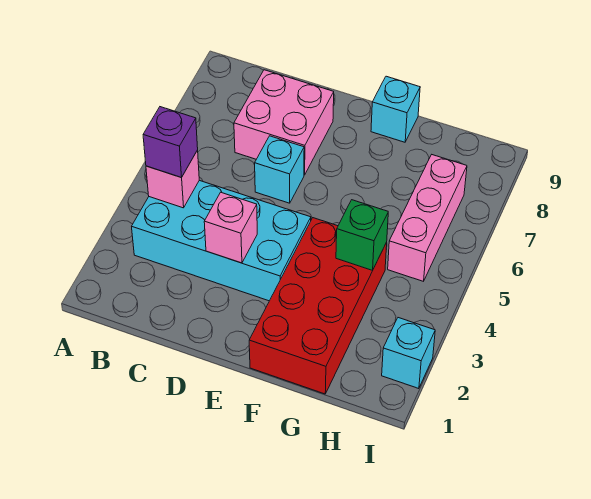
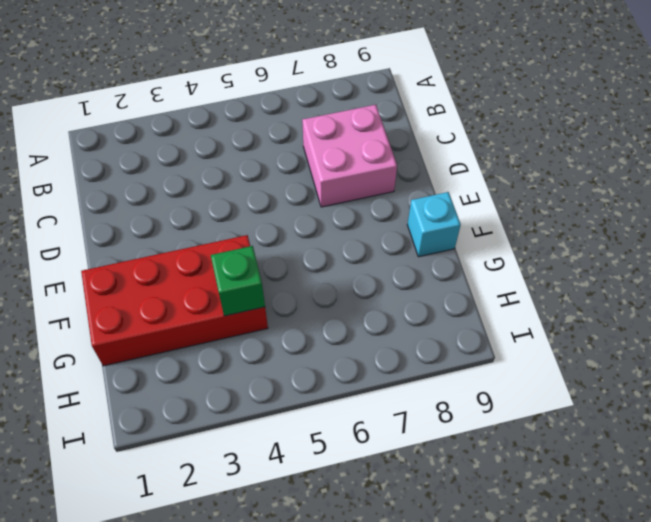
none -> cyan 2x4 brick [132,180,311,301]
none -> cyan 1x1 brick [255,136,304,203]

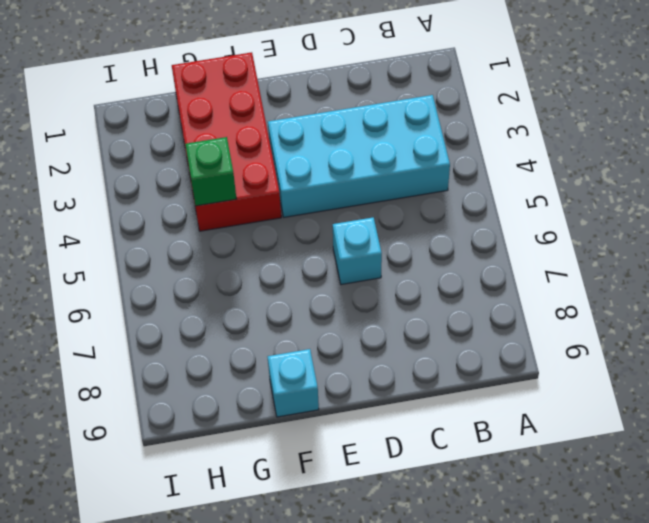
none -> pink 2x2 brick [234,70,334,175]
none -> pink 1x3 brick [388,155,467,281]

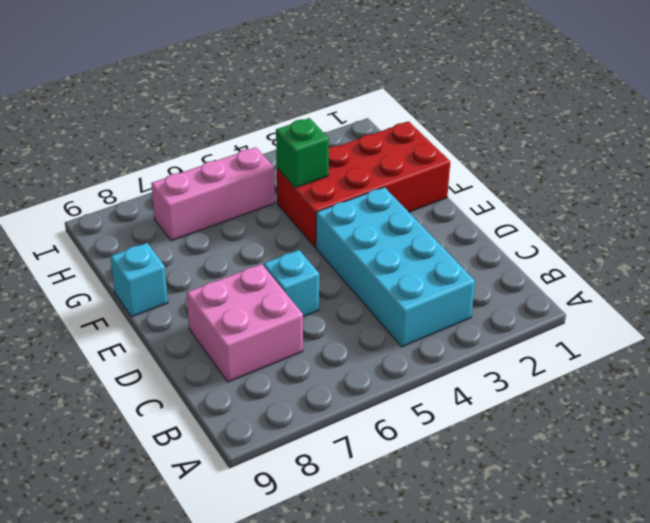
none -> cyan 1x1 brick [382,318,435,389]
none -> pink 1x1 brick [146,150,199,208]

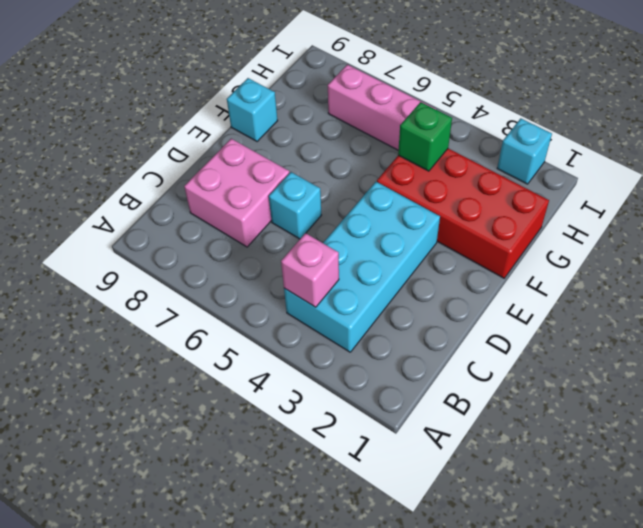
none -> pink 1x1 brick [204,192,257,263]
none -> purple 1x1 brick [143,107,198,178]

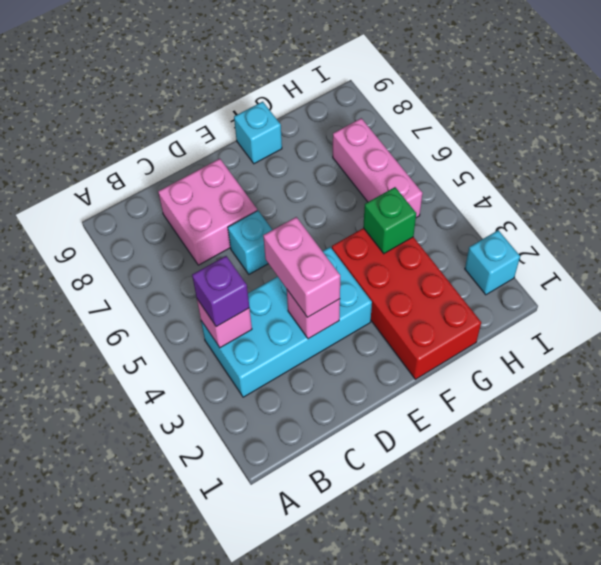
pink 1x2 brick [263,217,340,317] -> none

